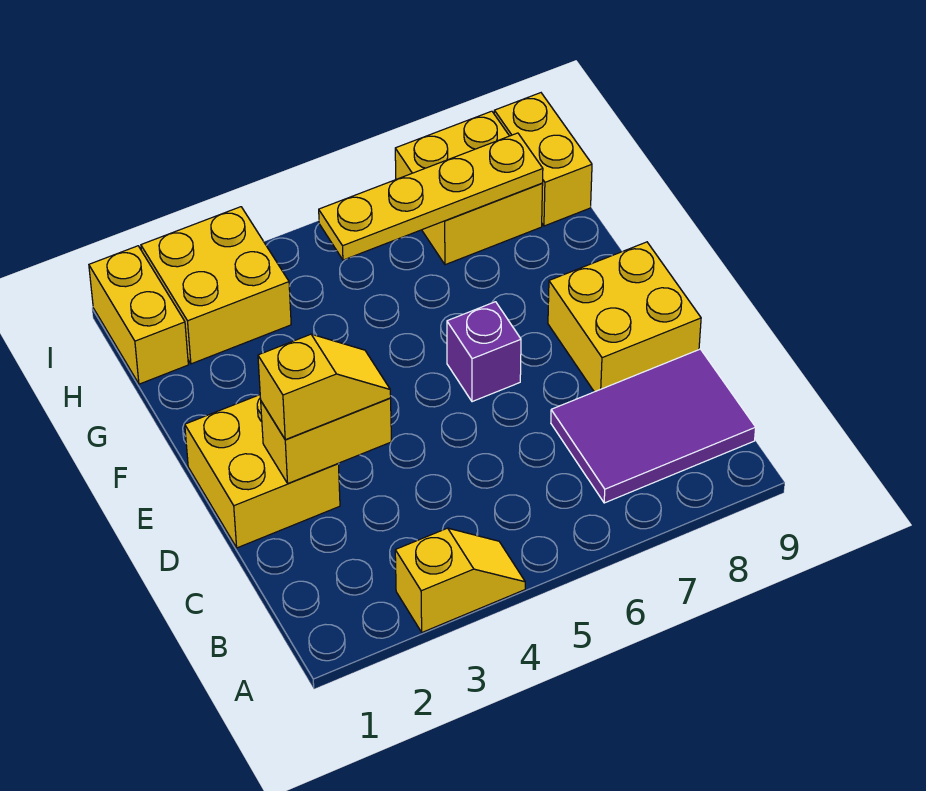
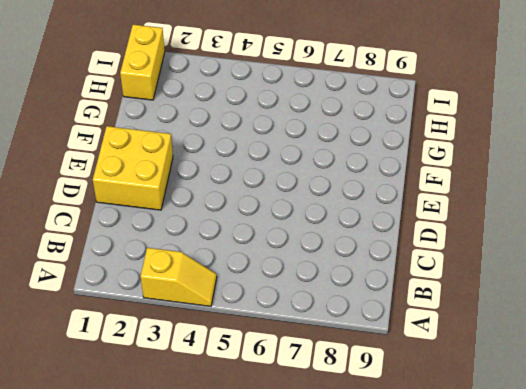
none -> purple 2x3 tile [551,349,756,503]
none -> yellow 2x2 brick [548,242,701,392]
none -> purple 1x1 brick [447,302,521,402]

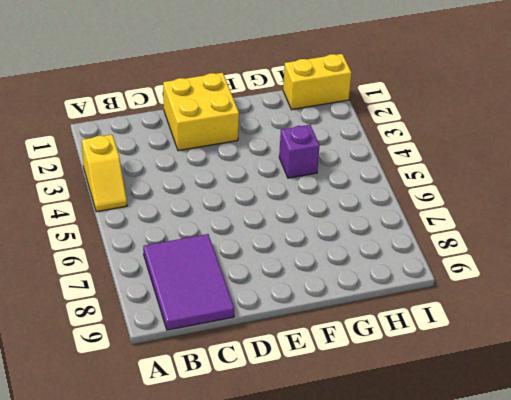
purple 1x1 brick [279,125,320,178] -> purple 1x1 brick moved to [447,302,521,402]
none -> yellow 2x2 brick [548,242,701,392]
none -> yellow 2x2 brick [141,207,291,364]
none -> yellow 2x2 brick [395,111,543,265]

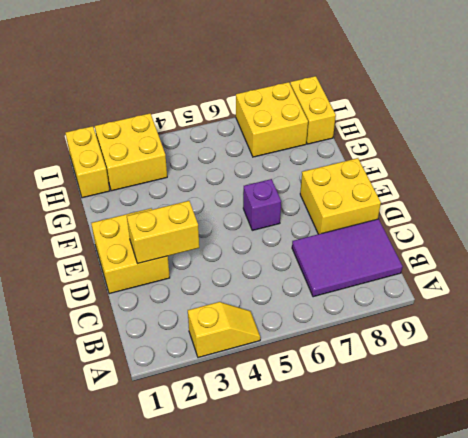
none -> yellow 1x4 plate [319,133,543,260]
none -> yellow 1x2 slope [258,334,391,440]

